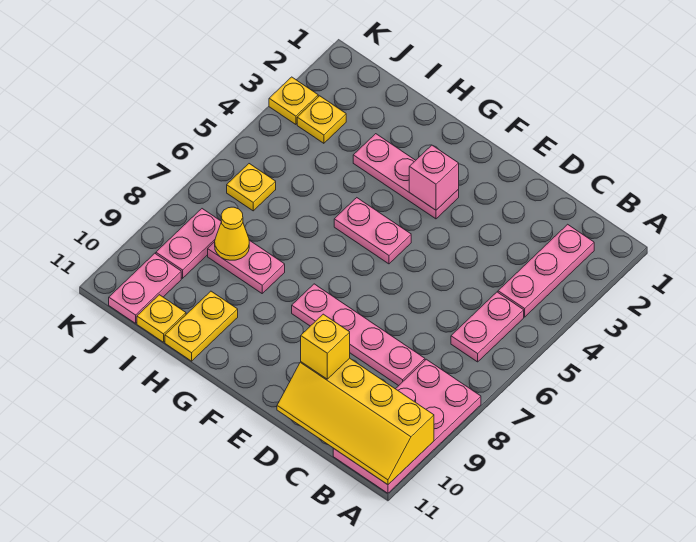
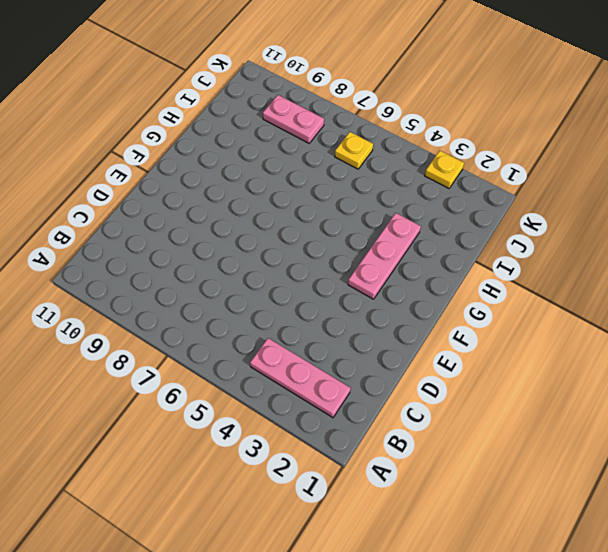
none -> pink 2x4 plate [333,359,481,493]
none -> pink 1x2 plate [451,292,524,362]
none -> pink 1x4 plate [292,284,425,386]

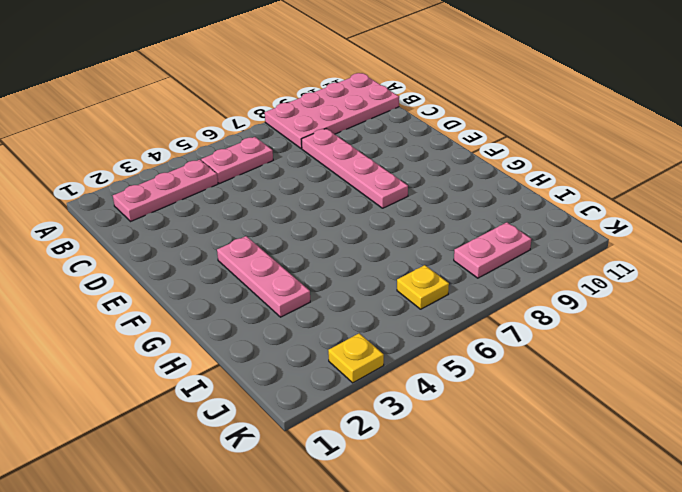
none -> pink 1x2 plate [334,198,411,264]
none -> pink 1x2 plate [208,240,285,293]
none -> yellow 1x2 plate [165,291,238,361]

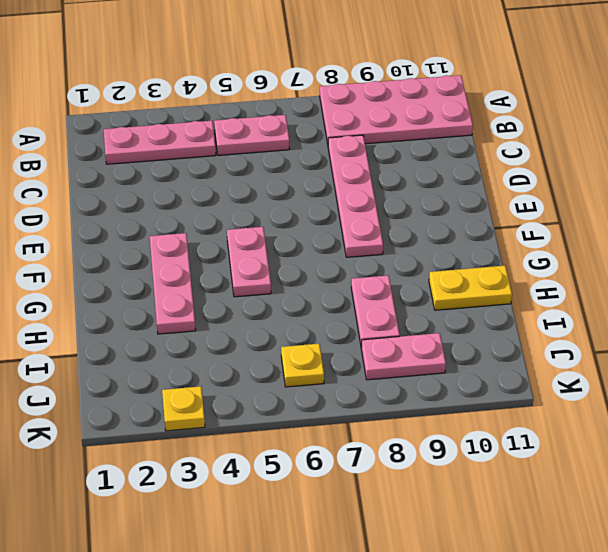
none -> yellow 1x1 plate [137,295,186,342]
none -> yellow 1x1 plate [297,96,346,143]
none -> pink 1x2 plate [109,253,181,323]

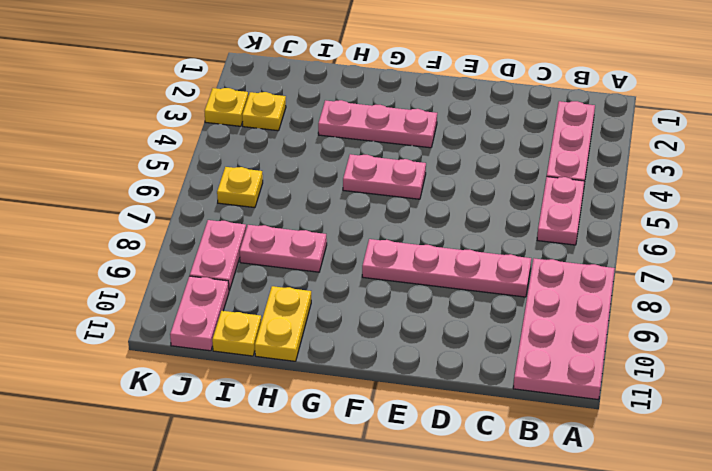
none -> yellow 2x4 slope [277,358,434,485]
none -> pink 1x1 brick [409,145,459,210]
none -> yellow 1x1 cone [215,207,249,260]

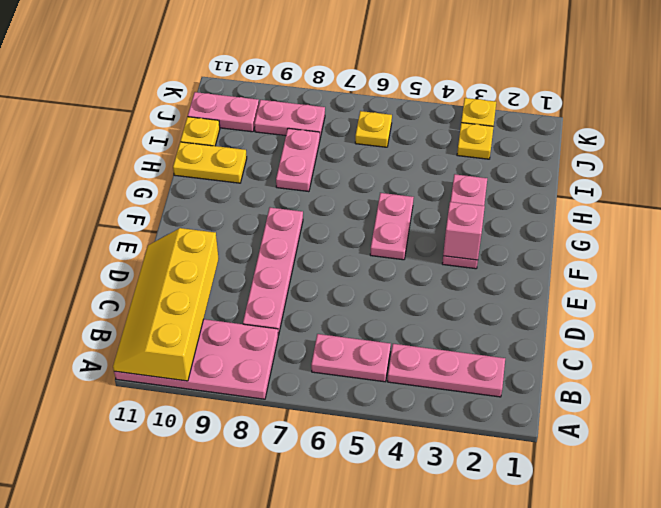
none -> yellow 1x1 cone [215,207,249,260]
none -> yellow 1x1 brick [301,314,350,379]

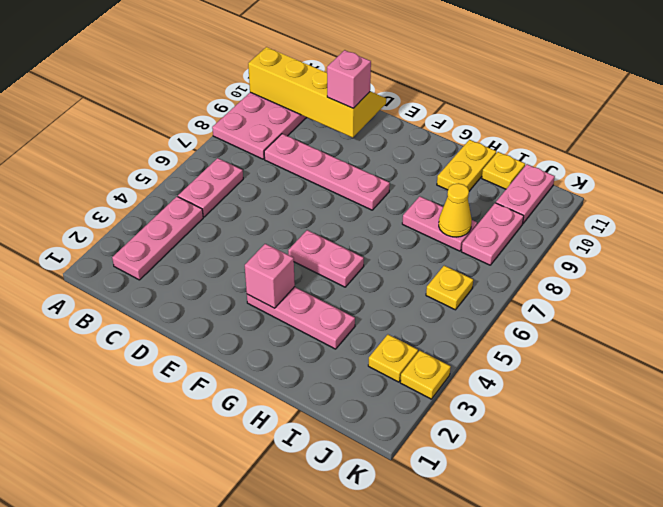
pink 1x1 brick [327,50,371,108] -> yellow 1x1 brick [301,314,350,379]

